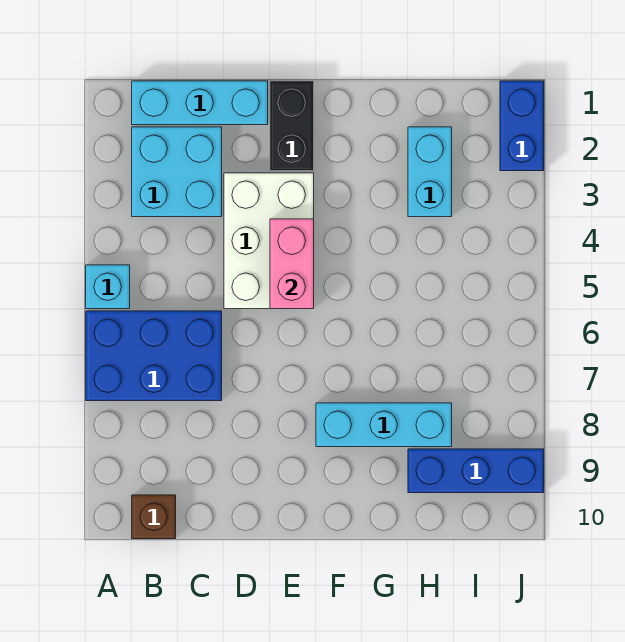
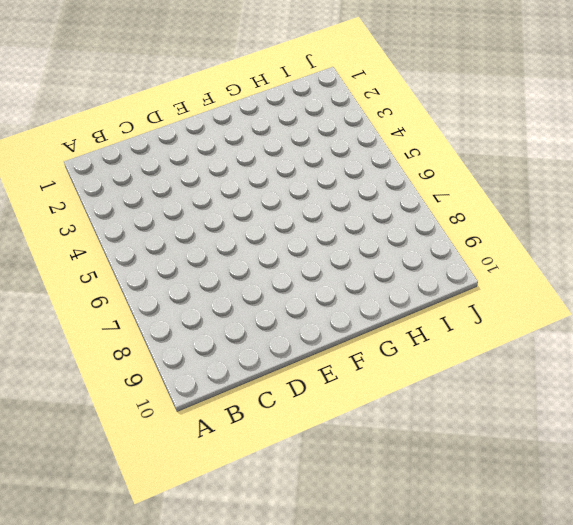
none -> cyan 1x1 brick [86,265,130,309]
none -> blue 2x3 brick [86,311,222,401]
none -> cyan 1x3 brick [132,81,268,125]

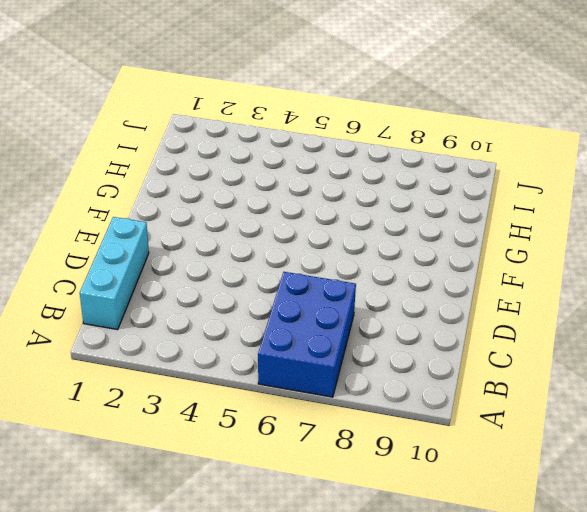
none -> cyan 1x1 brick [86,265,130,309]
none -> cyan 2x2 brick [132,127,222,217]
none -> brown 1x1 brick [132,495,176,539]

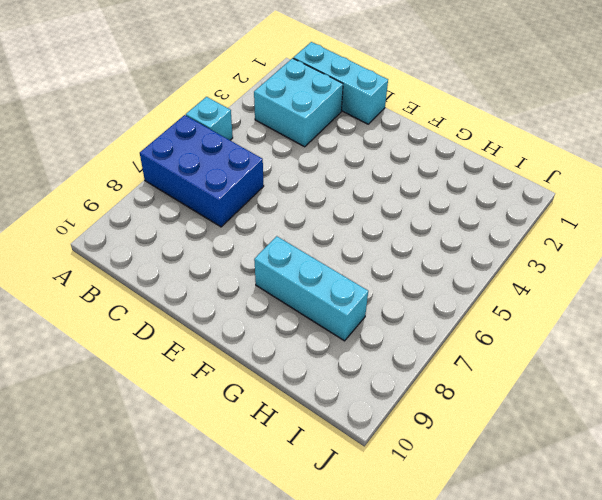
none -> brown 1x1 brick [132,495,176,539]
none -> white 2x3 brick [224,173,314,309]
none -> black 1x2 brick [270,81,314,171]

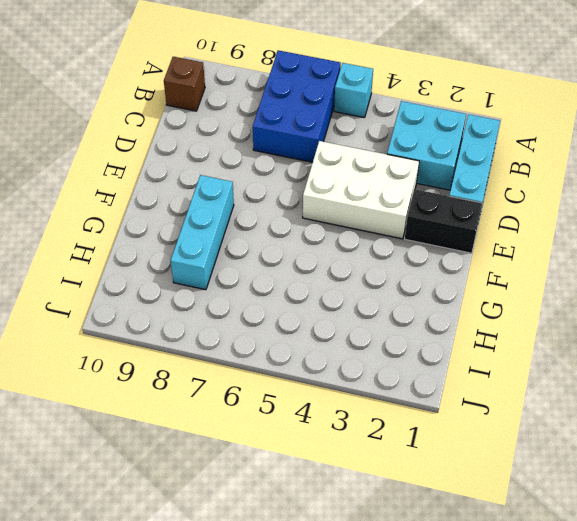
none -> cyan 1x2 brick [408,127,452,217]
none -> blue 1x3 brick [408,449,544,493]
none -> blue 1x2 brick [500,81,544,171]

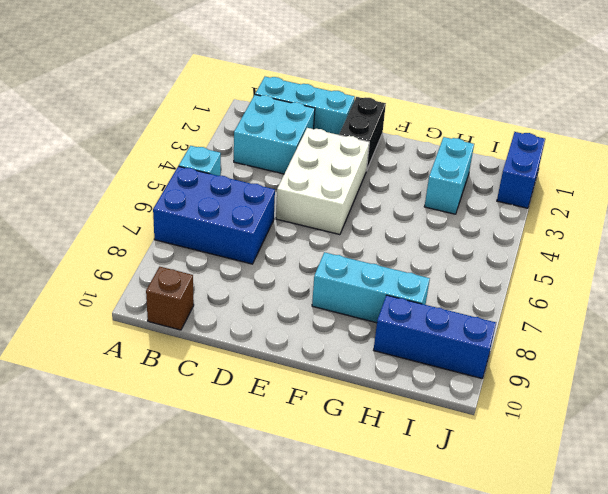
none -> pink 1x2 brick [270,219,314,309]

